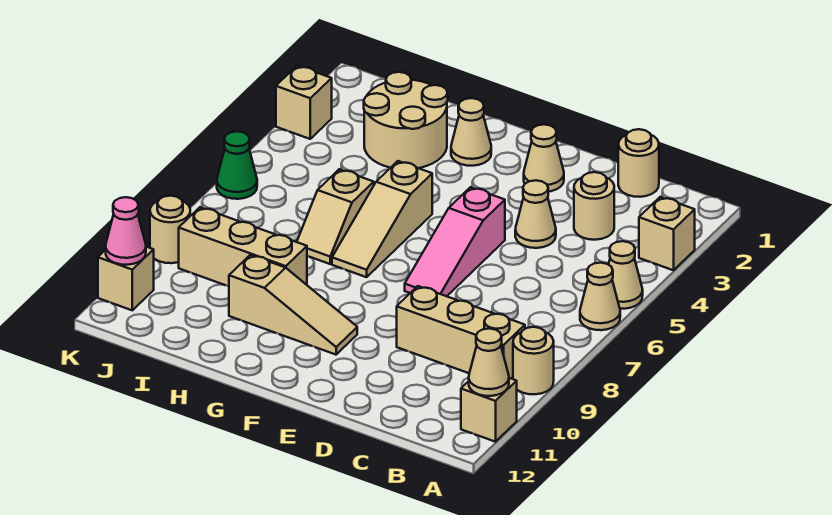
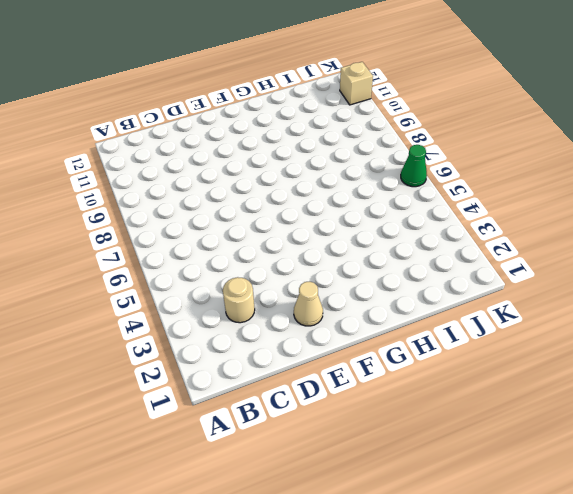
none -> tan 1x1 brick [639,197,695,270]
none -> tan 1x1 cone [609,241,643,309]
none -> tan 1x1 cone [580,263,620,330]

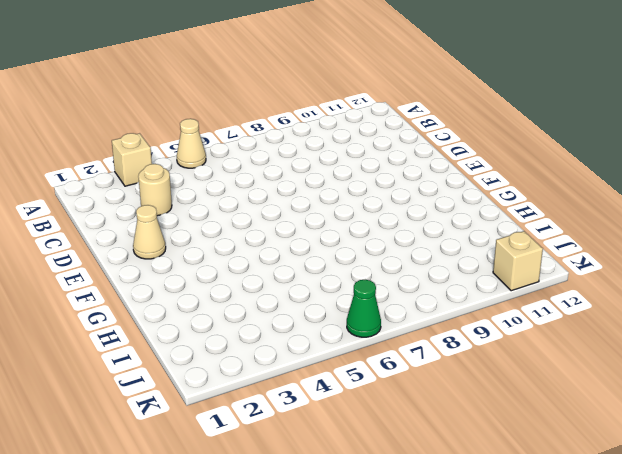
none -> tan 1x1 cone [580,263,620,330]
none -> tan 1x1 round brick [513,327,554,394]
none -> tan 1x1 brick [461,378,517,442]

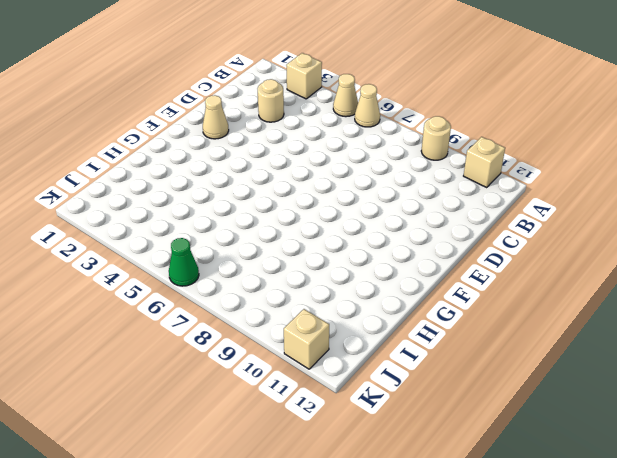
none -> tan 1x3 brick [397,286,525,378]
none -> tan 1x1 round brick [618,129,659,197]
none -> tan 1x1 cone [515,180,556,248]

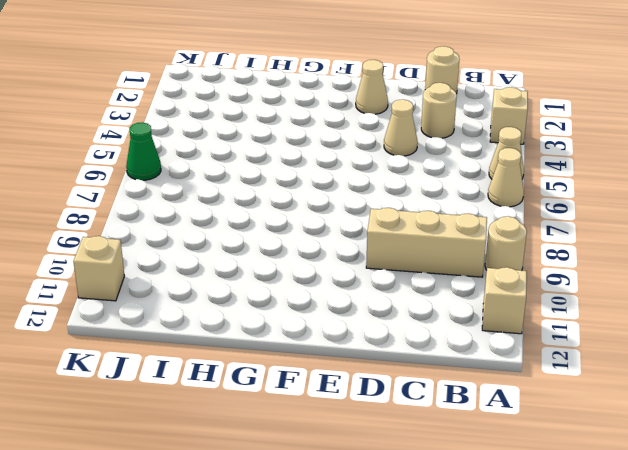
none -> pink 1x3 slope [405,187,505,296]
none -> tan 1x3 slope [229,255,357,355]
none -> tan 1x1 cone [451,98,491,166]

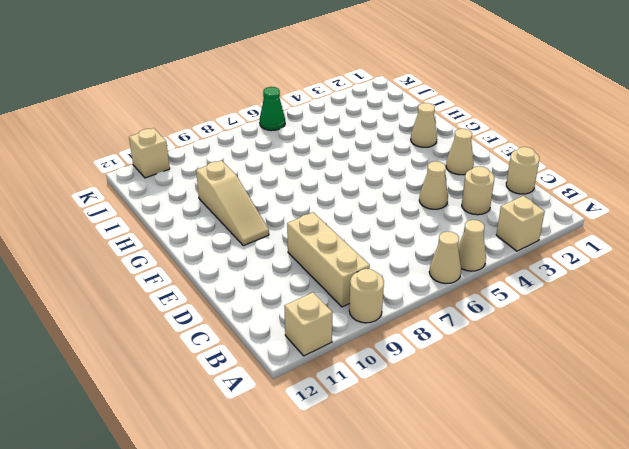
none -> pink 1x3 slope [405,187,505,296]
none -> tan 1x3 slope [332,161,432,277]
none -> tan 2x2 round brick [364,72,448,168]

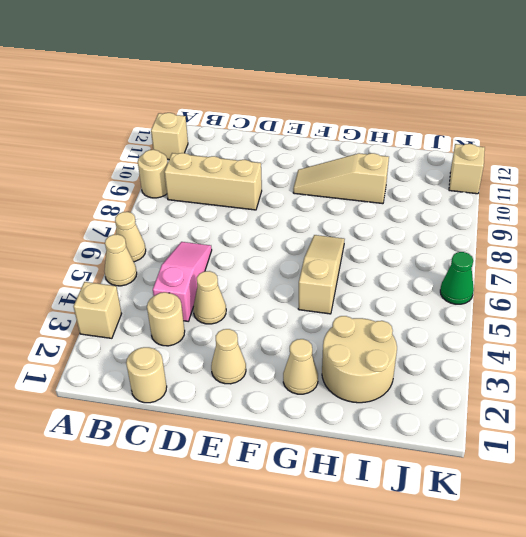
pink 1x3 slope [153,242,212,321] -> pink 1x3 slope moved to [405,187,505,296]
none -> tan 1x2 slope [297,169,374,264]
none -> tan 1x3 brick [179,207,307,286]
none -> tan 1x1 brick [276,66,332,139]

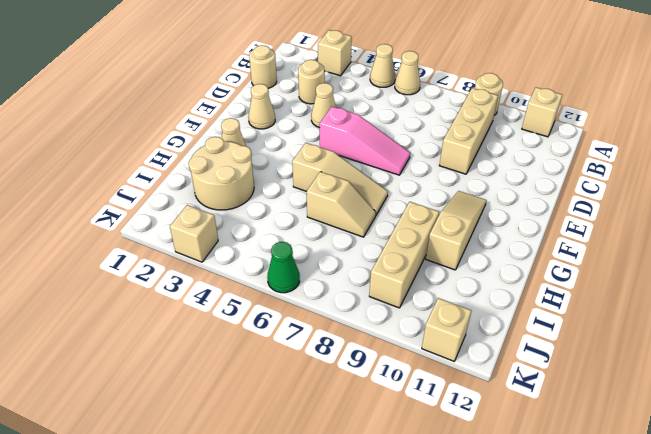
none -> tan 1x1 round brick [150,196,190,263]
none -> tan 1x1 cone [469,329,509,396]
none -> pink 1x1 cone [106,197,146,265]

